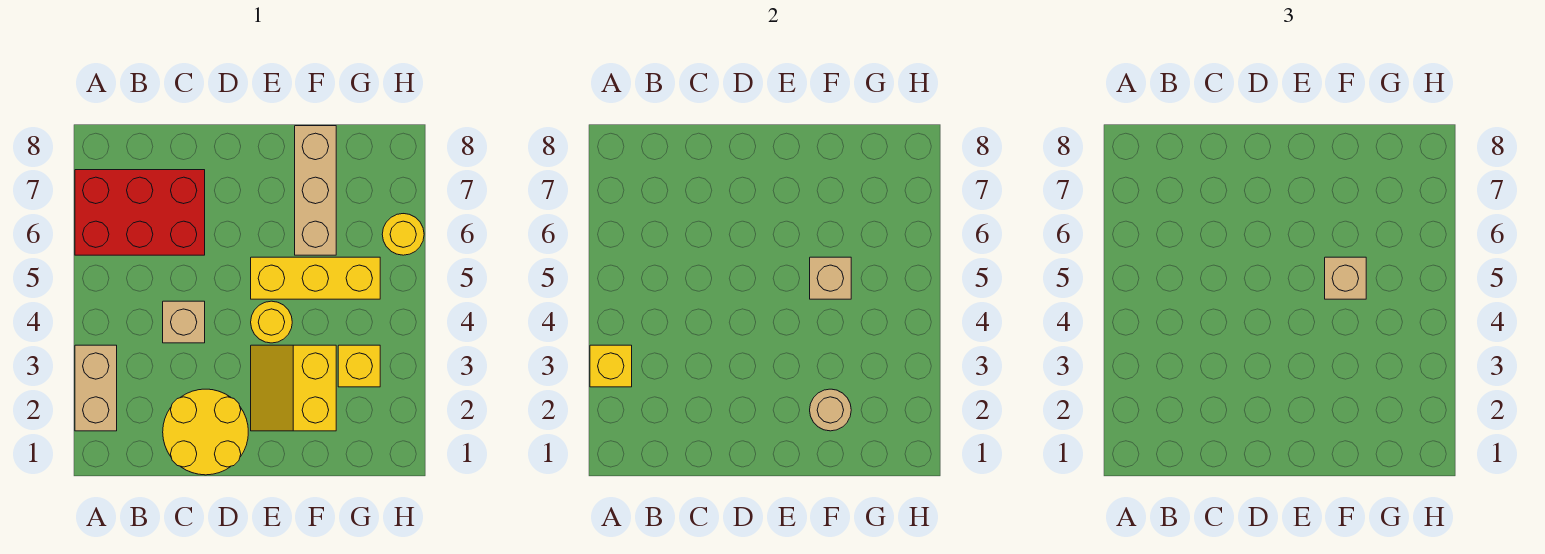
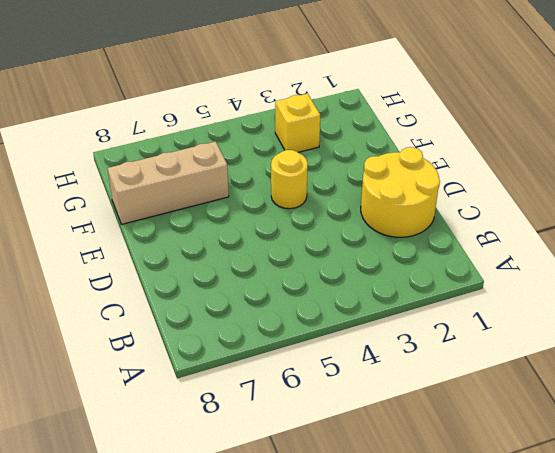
none -> tan 1x2 brick [75,345,117,431]
none -> red 2x3 brick [75,170,205,255]
none -> tan 1x1 brick [163,301,205,343]

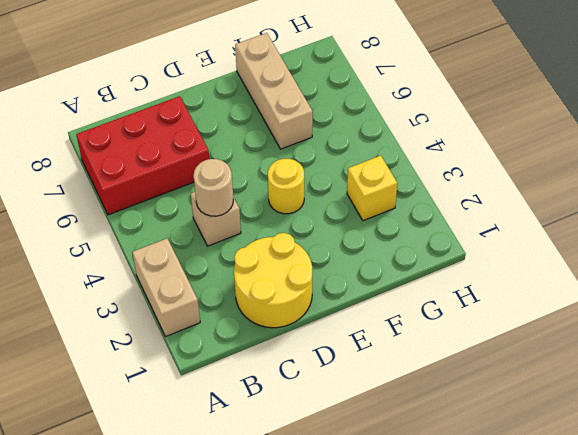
tan 1x1 round brick [194,159,233,216] -> tan 1x1 round brick moved to [810,389,851,431]
none -> yellow 2x2 slope [251,345,336,431]
none -> yellow 1x3 brick [251,257,380,299]
none -> yellow 1x1 round brick [382,214,424,255]

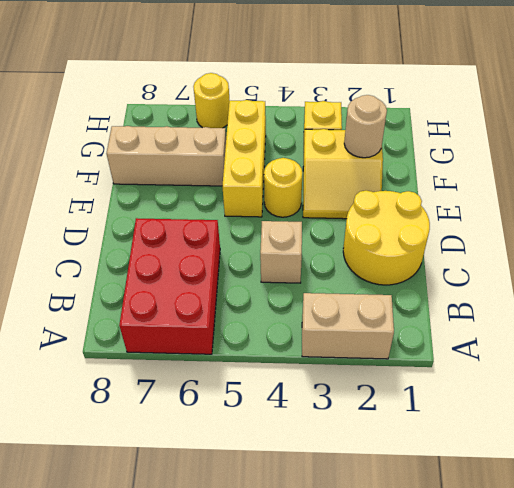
none -> yellow 1x1 brick [590,345,632,387]
none -> tan 1x1 brick [810,257,851,299]
none -> tan 1x1 brick [1325,257,1366,299]

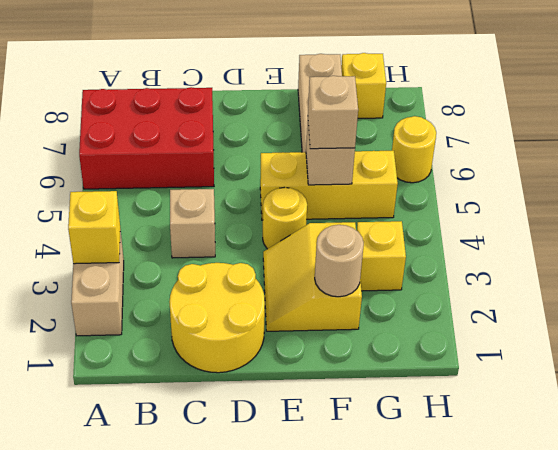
yellow 1x1 brick [341,53,386,118] -> none

